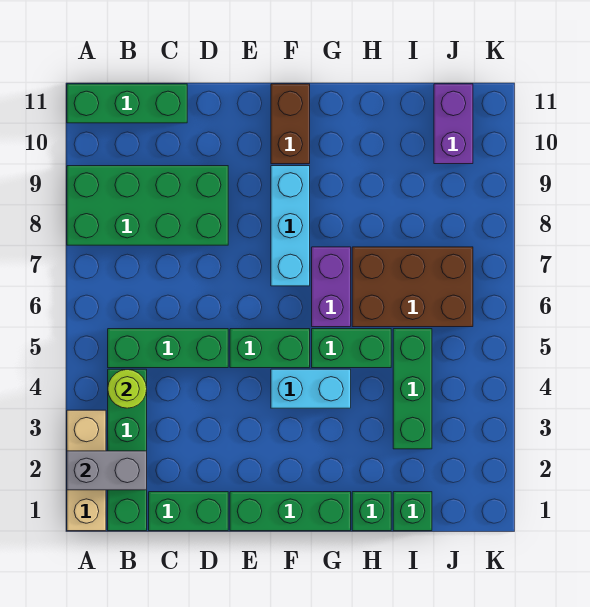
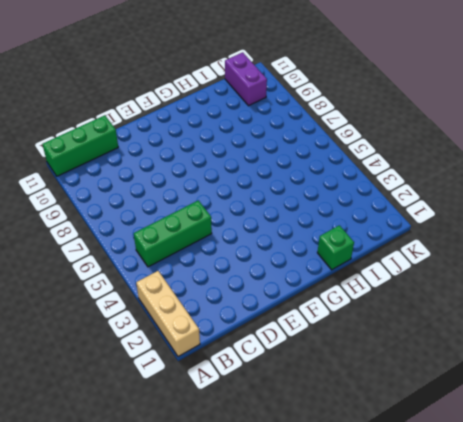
none -> green 2x4 brick [67,166,228,245]
none -> green 1x4 brick [108,369,147,531]
none -> green 1x2 brick [149,492,228,531]

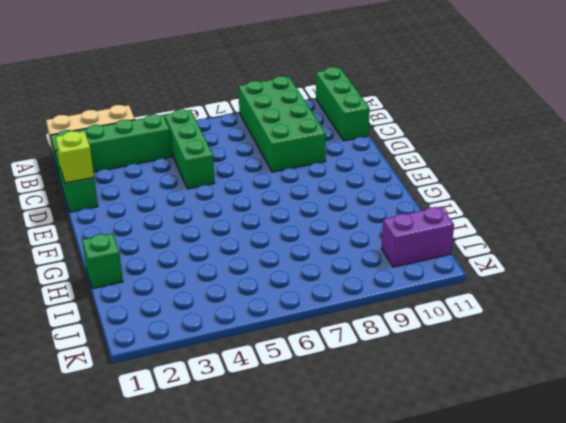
lime 1x1 brick [56,131,94,183] -> none
none -> green 1x3 brick [230,492,351,531]
none -> green 1x2 brick [230,329,310,368]
none -> cyan 1x2 brick [271,369,351,408]

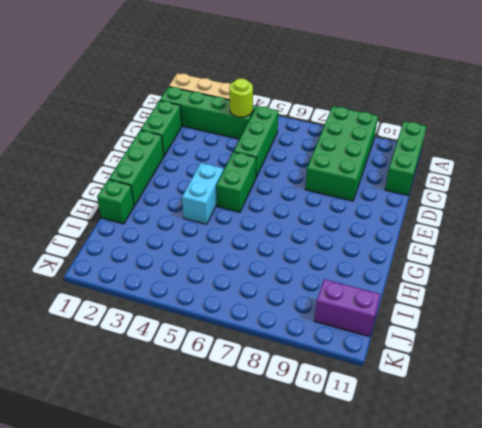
none -> cyan 1x3 brick [271,166,310,286]
none -> brown 1x2 brick [271,84,310,164]
none -> green 1x2 brick [312,329,391,368]

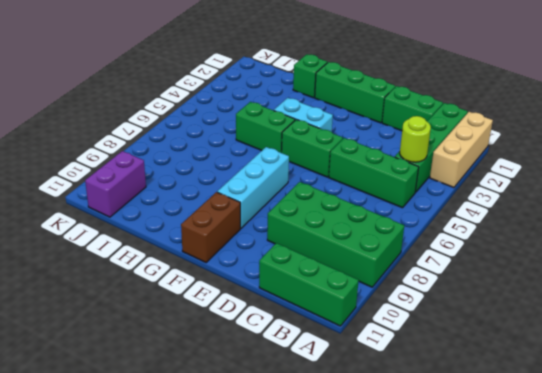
none -> purple 1x2 brick [312,247,351,327]
none -> brown 2x3 brick [352,247,473,327]
none -> green 1x1 brick [393,492,432,531]

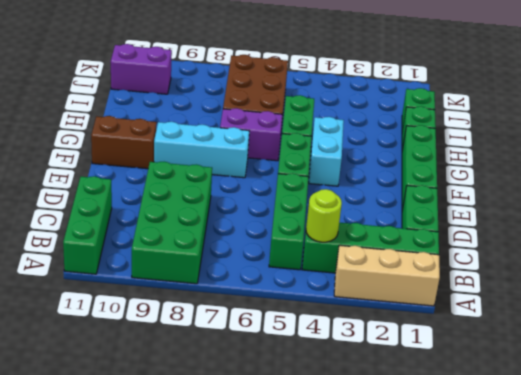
none -> green 1x3 brick [393,329,432,449]
none -> grey 1x2 brick [67,451,147,490]

